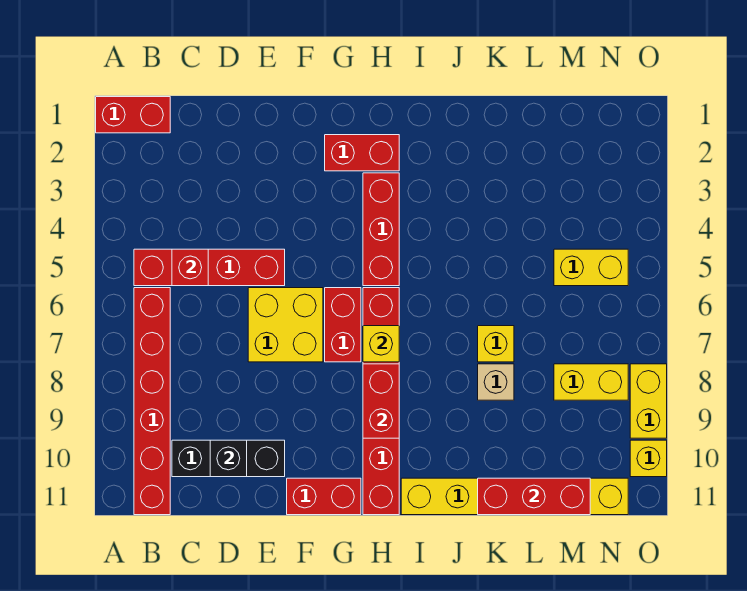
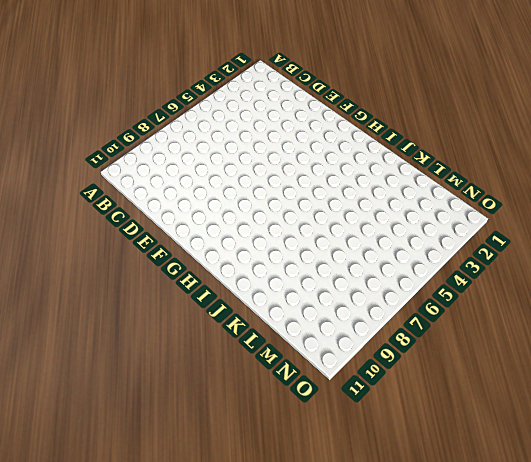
none -> red 1x2 brick [96,97,170,133]
none -> red 1x4 brick [134,249,285,286]
none -> red 1x6 brick [134,288,170,515]

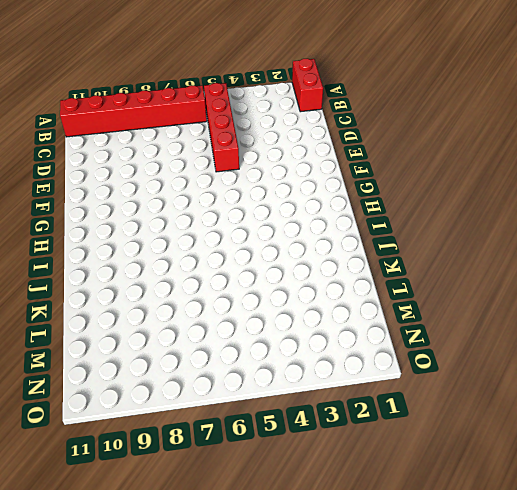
none -> black 1x3 brick [172,440,285,477]
none -> yellow 2x2 brick [248,288,323,362]
none -> red 1x2 brick [287,478,361,515]

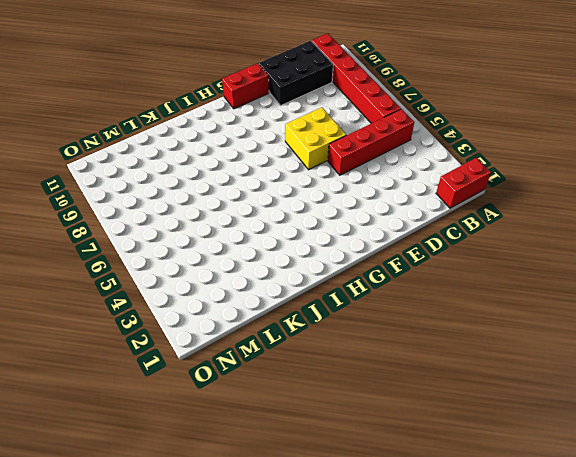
black 2x3 brick [259,41,333,105] -> black 1x3 brick [172,440,285,477]
none -> red 1x2 brick [325,135,399,171]
none -> red 1x2 brick [325,288,361,362]
none -> red 1x3 brick [363,173,399,286]

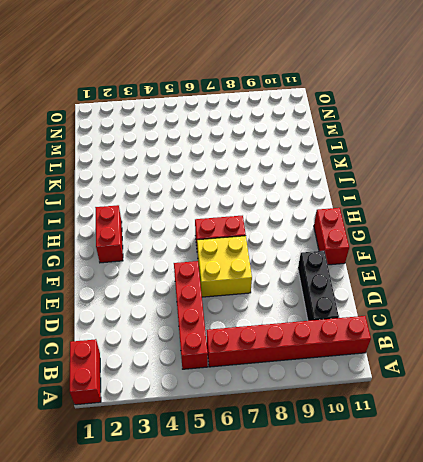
none -> red 1x3 brick [363,173,399,286]
none -> red 1x6 brick [363,288,399,515]
none -> yellow 1x6 brick [401,478,628,515]

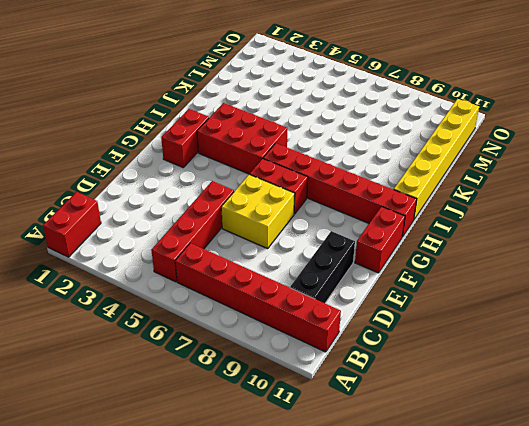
red 2x3 brick [197,103,287,174] -> red 1x3 brick [363,173,399,286]
none -> yellow 1x1 brick [478,326,514,362]
none -> tan 1x1 brick [478,364,514,400]
none -> yellow 1x2 brick [554,249,628,286]

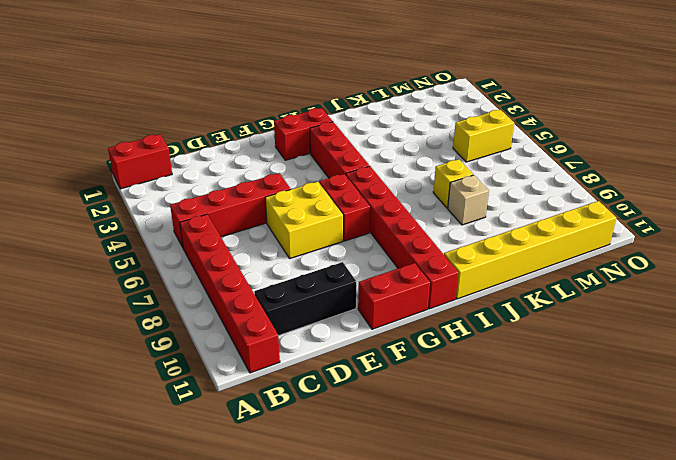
none -> yellow 1x2 brick [554,364,628,400]
none -> yellow 1x2 brick [630,364,667,438]
none -> yellow 1x1 brick [630,440,667,477]

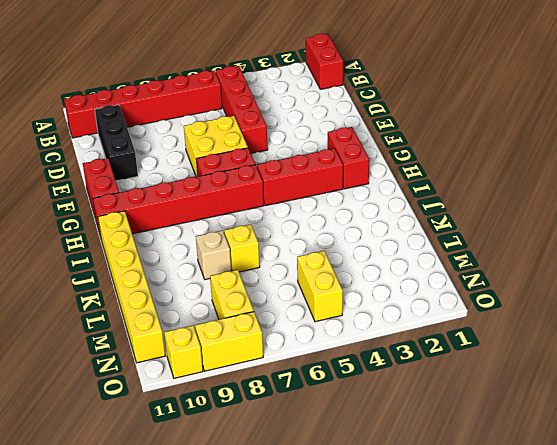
none -> red 1x1 brick [172,249,208,286]
none -> black 1x1 brick [210,440,247,477]
none -> yellow 1x1 brick [363,326,399,362]

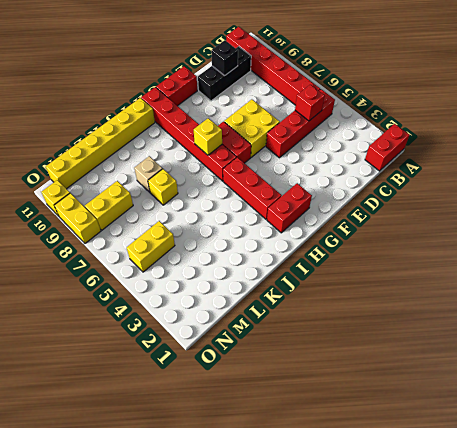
none -> red 1x2 brick [363,364,399,438]
none -> red 1x3 brick [478,478,590,515]

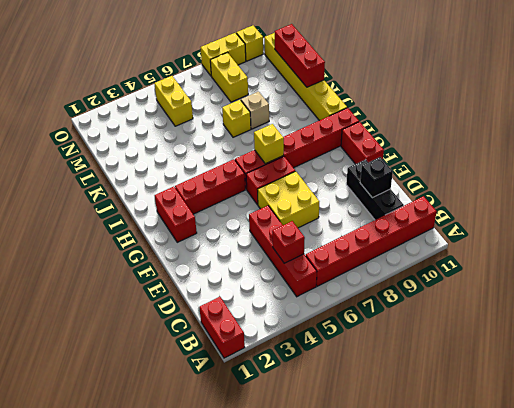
none -> red 1x2 brick [363,364,399,438]

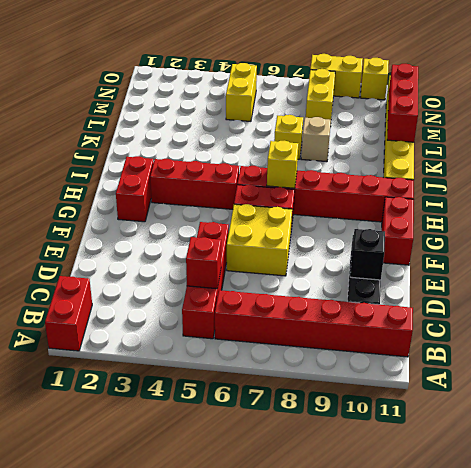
none -> red 1x2 brick [363,364,399,438]

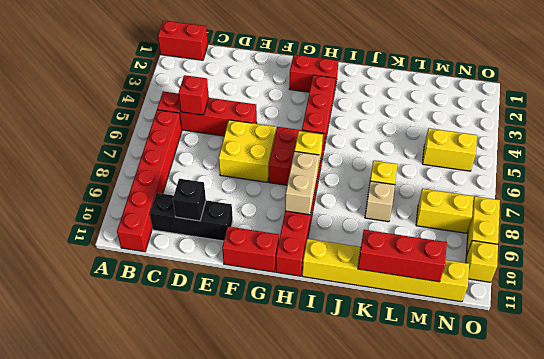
tan 1x2 brick [285,151,319,215] -> red 1x2 brick [363,364,399,438]

